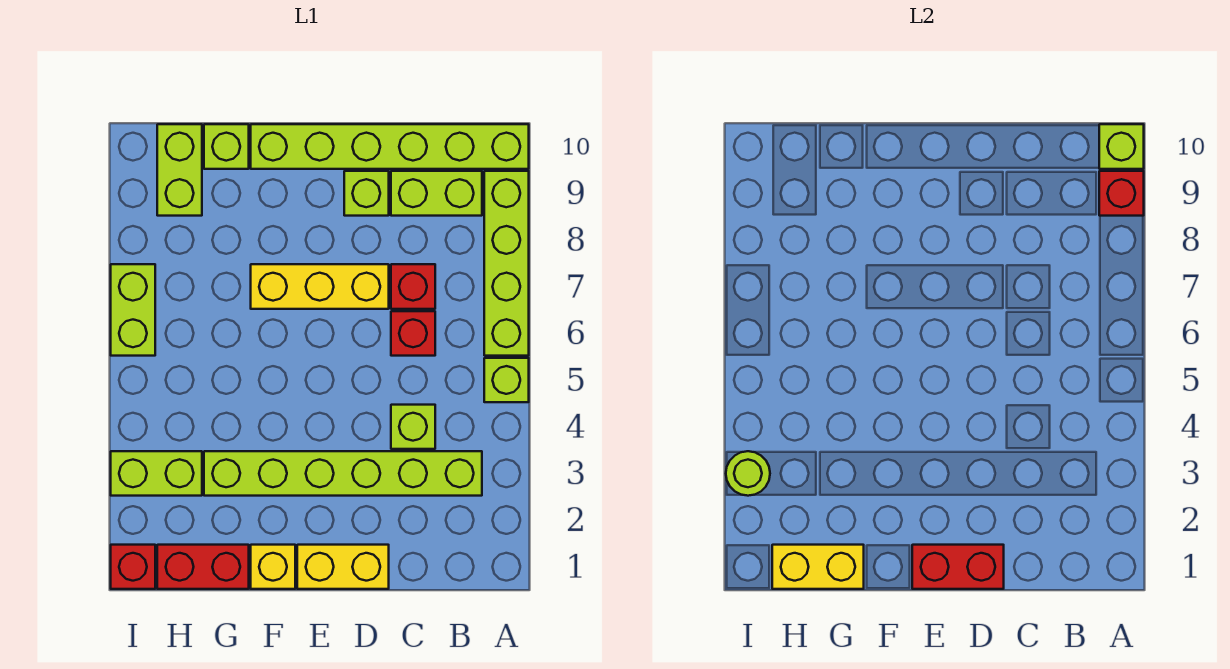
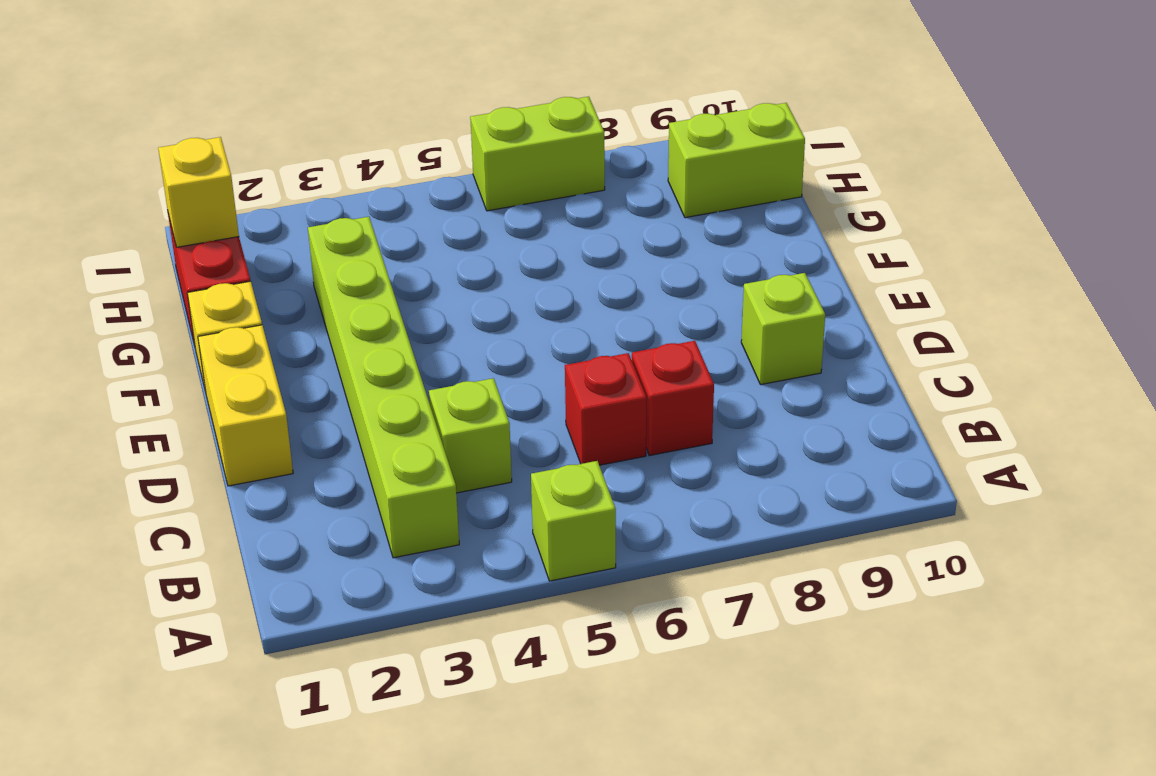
yellow 1x1 brick [158,137,239,247] -> yellow 1x2 brick [772,545,864,589]
none -> lime 1x4 brick [484,171,529,356]
none -> lime 1x6 brick [251,124,529,169]
none -> lime 1x2 brick [391,171,482,216]

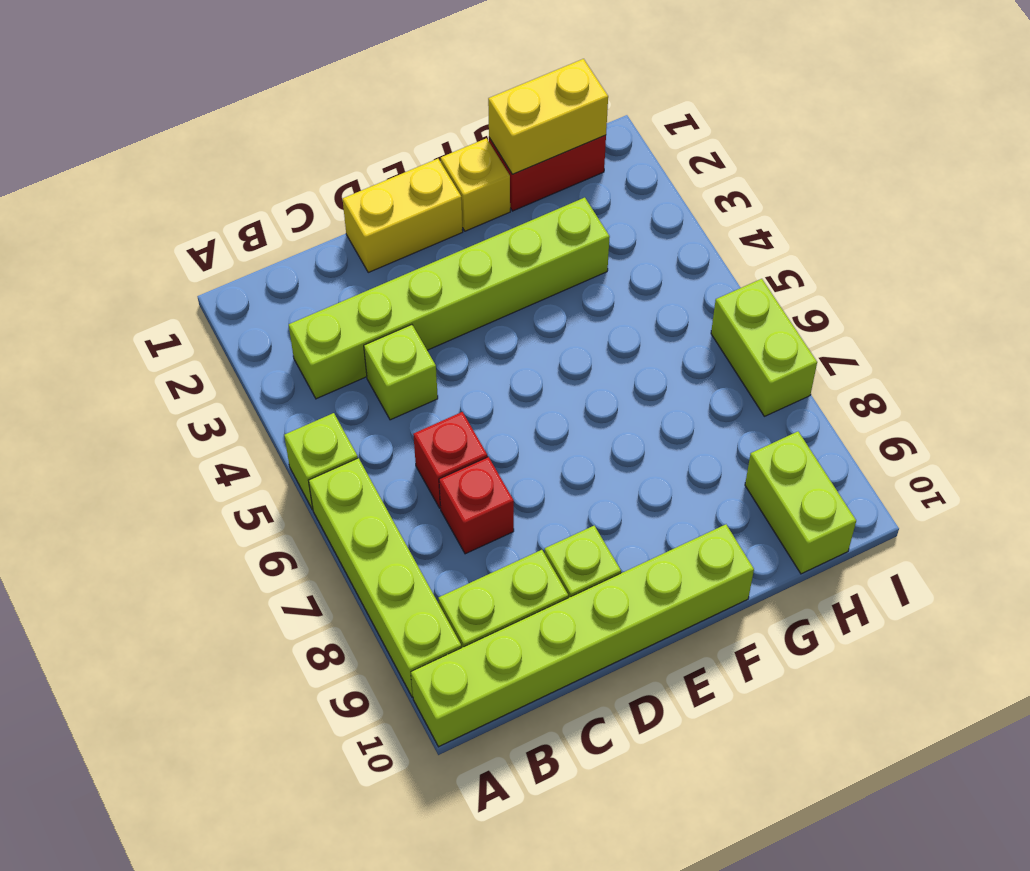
none -> yellow 1x3 brick [251,264,389,309]
none -> lime 1x1 brick [204,124,249,169]
none -> lime 1x2 brick [111,451,202,496]

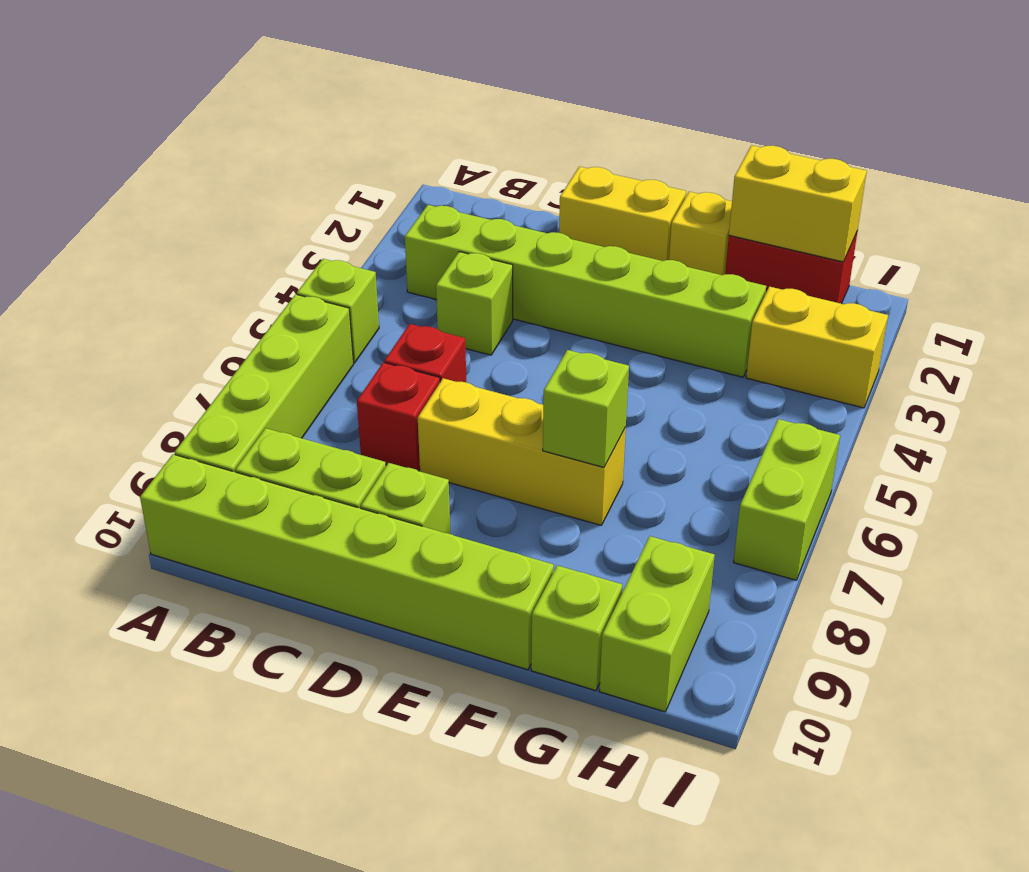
lime 1x1 brick [543,350,629,467] -> lime 1x1 brick moved to [1099,124,1144,169]
yellow 1x2 brick [746,287,888,408] -> lime 1x2 brick [111,451,202,496]
none -> red 1x1 brick [111,545,155,589]
none -> red 1x1 brick [1099,171,1144,216]
none -> red 1x2 brick [912,545,1004,589]

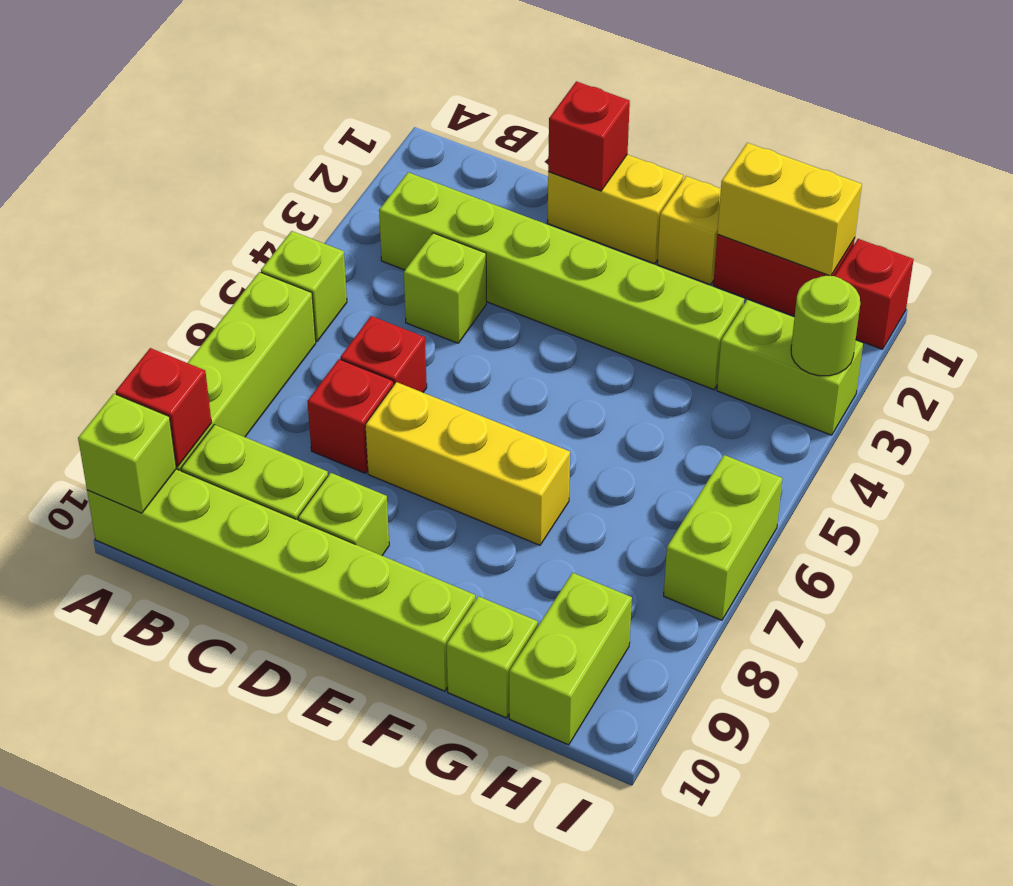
red 1x1 brick [548,81,630,191] -> red 1x2 brick [912,545,1004,589]

